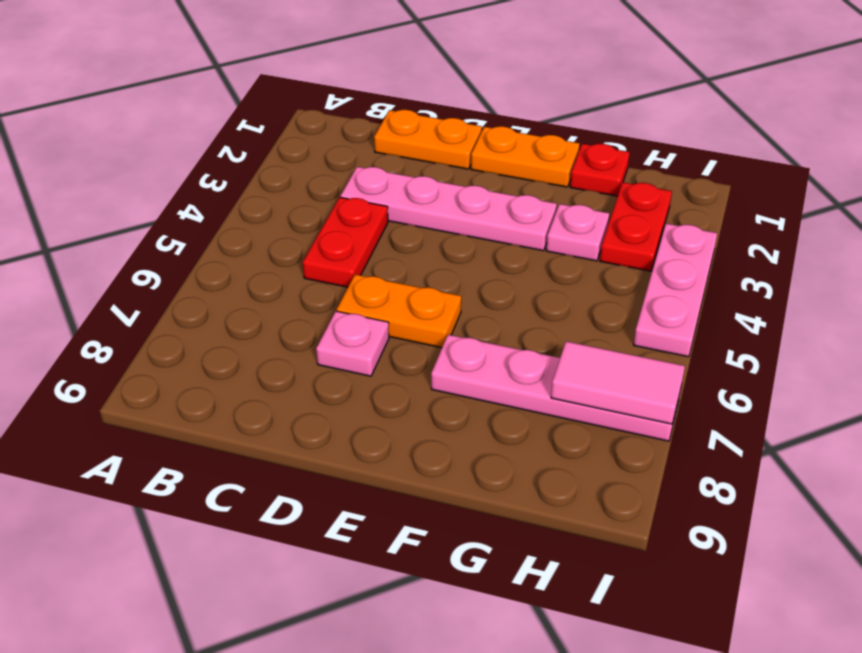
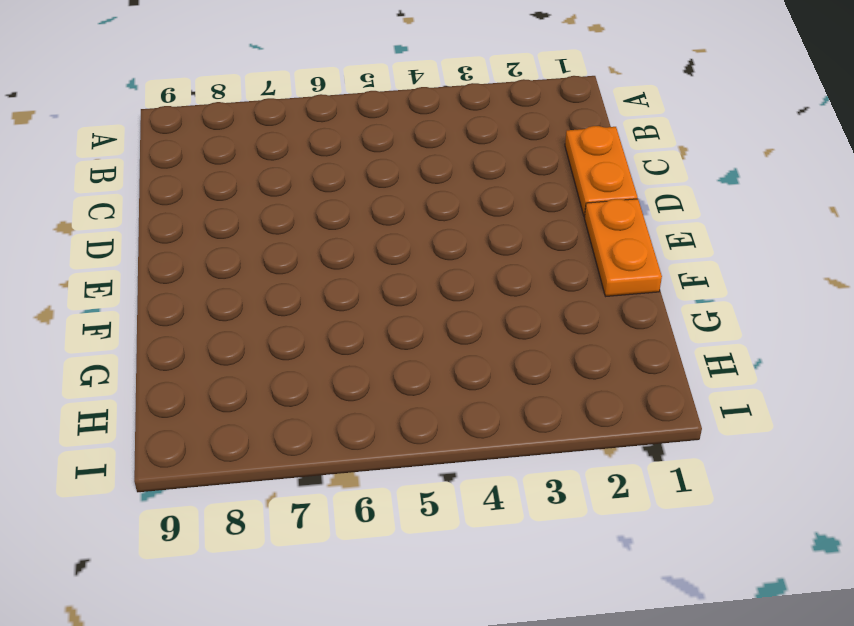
none -> pink 1x4 plate [340,167,557,251]
none -> red 1x2 plate [303,197,388,287]
none -> orange 1x2 plate [337,274,461,348]

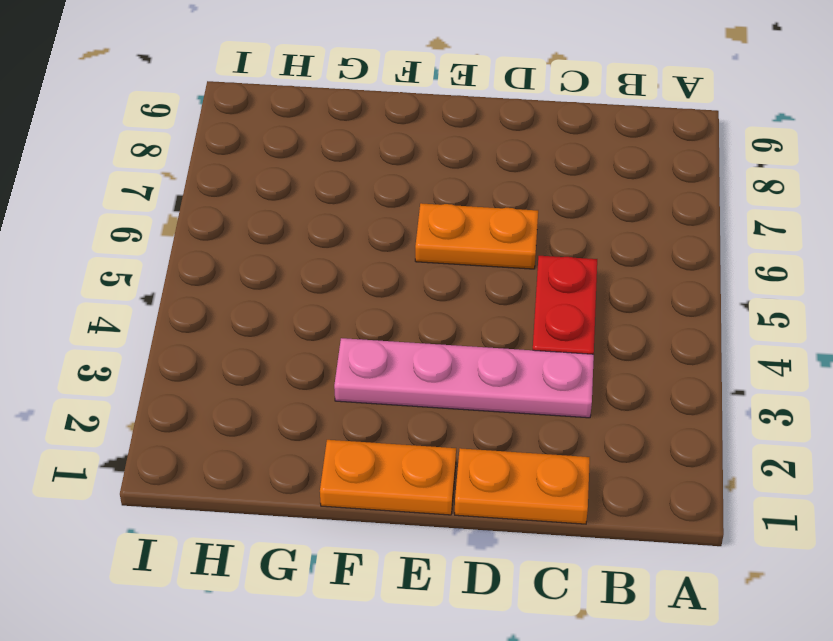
none -> pink 1x1 plate [316,311,389,376]
none -> pink 1x4 plate [431,335,681,441]
none -> red 1x1 plate [570,144,630,196]

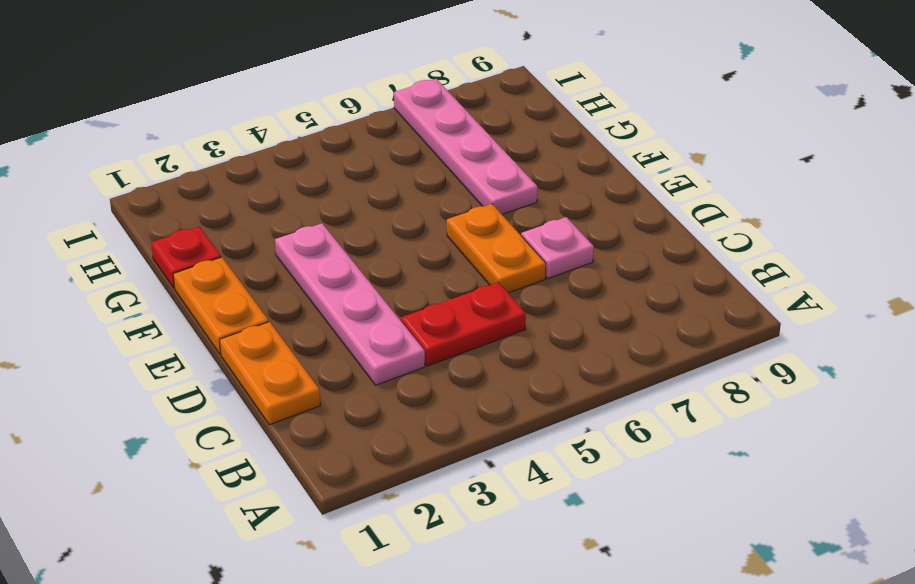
none -> pink 1x1 plate [546,204,609,261]
none -> red 1x2 plate [600,182,672,271]
none -> pink 1x3 plate [634,224,717,357]

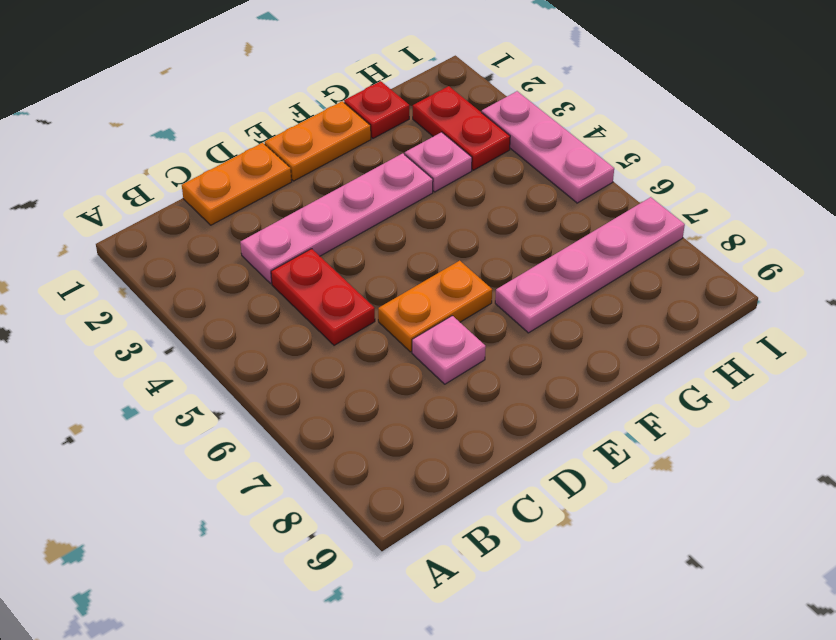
none -> pink 1x2 tile [551,341,685,424]

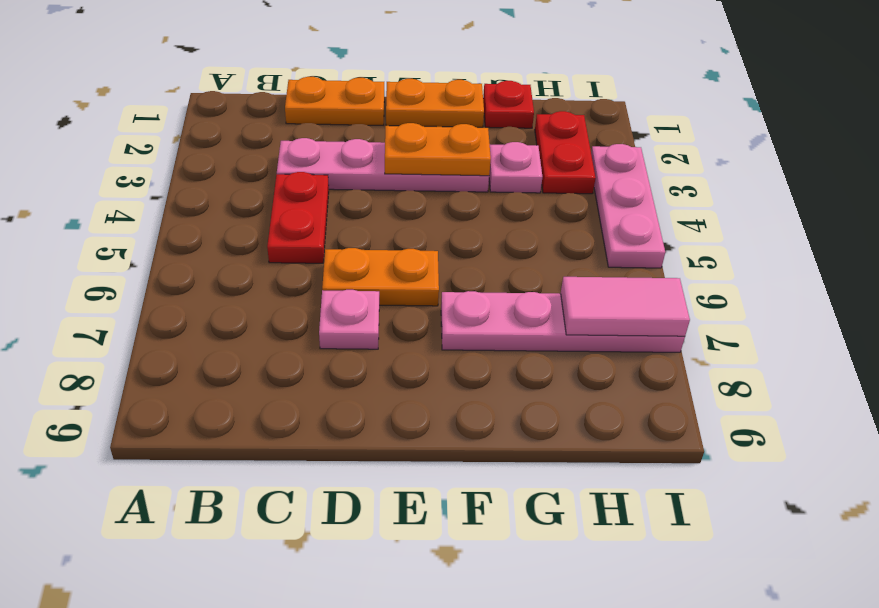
orange 1x2 plate [385,123,491,176] -> none

